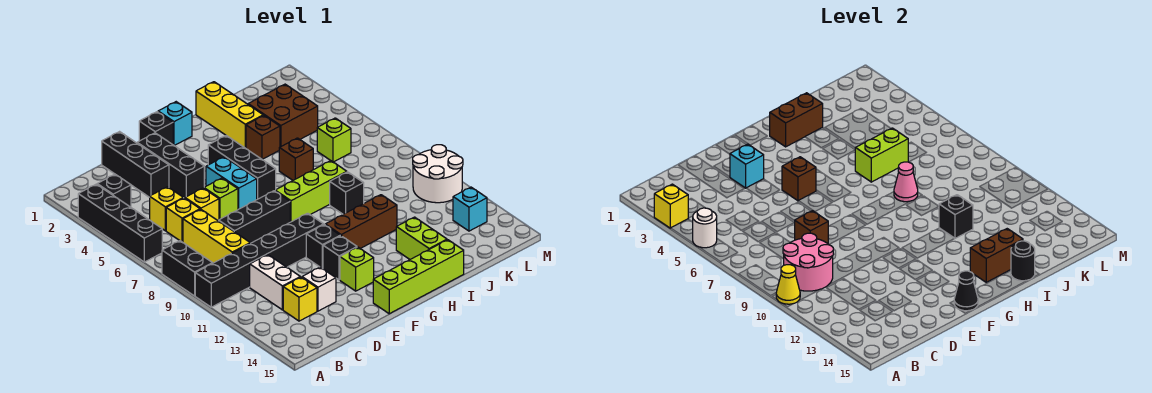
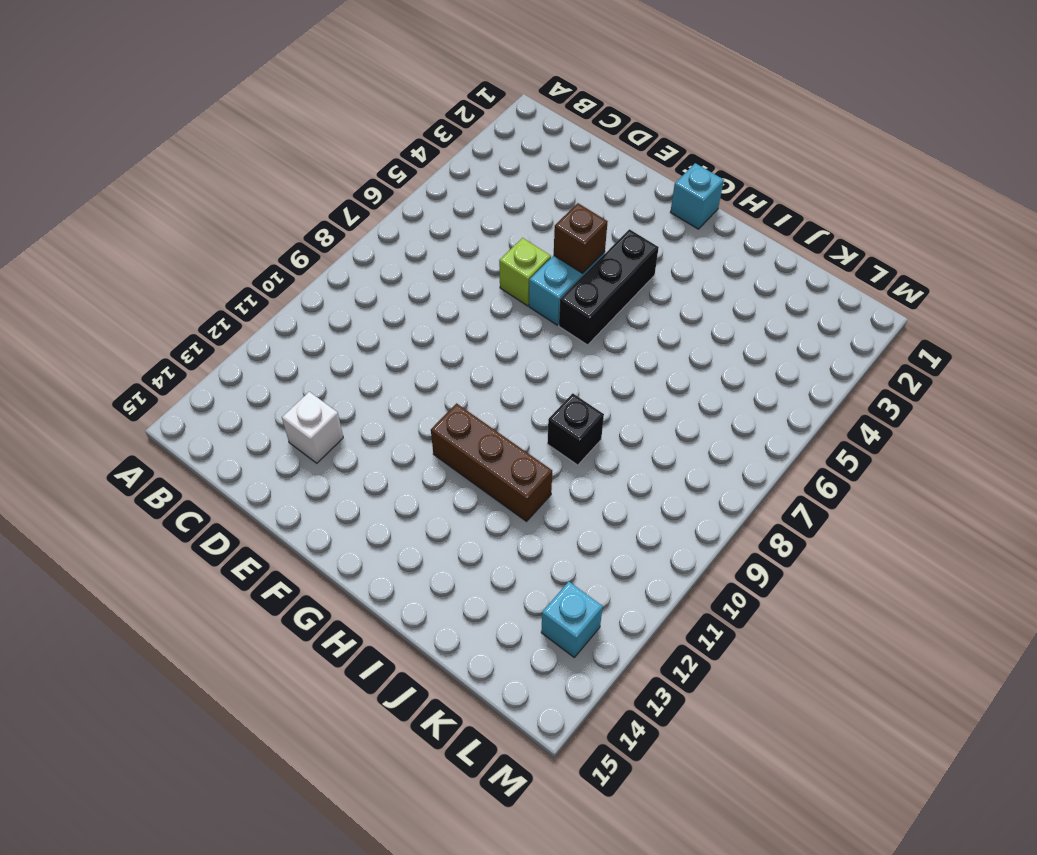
none -> black 1x4 brick [78,184,162,262]
none -> black 1x2 brick [162,241,213,296]
none -> black 1x6 brick [195,213,324,307]
none -> black 1x1 brick [97,174,131,207]

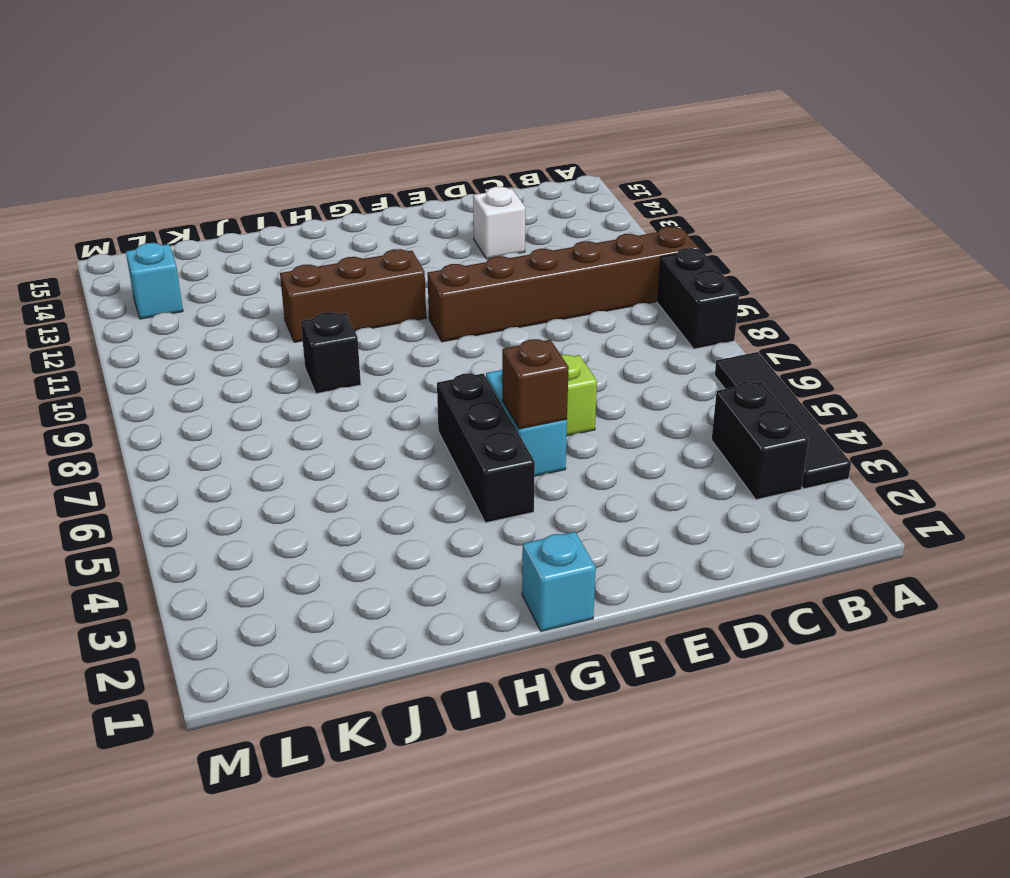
black 1x4 tile [715,352,851,489] -> black 1x4 brick [78,184,162,262]
brown 1x6 brick [427,227,700,342] -> black 1x6 brick [195,213,324,307]
black 1x2 brick [712,382,809,500] -> black 1x1 brick [97,174,131,207]
none -> yellow 1x1 brick [150,187,183,231]
none -> yellow 1x1 brick [166,198,200,242]
none -> yellow 1x3 brick [183,209,250,263]
none -> white 1x2 brick [250,255,300,310]

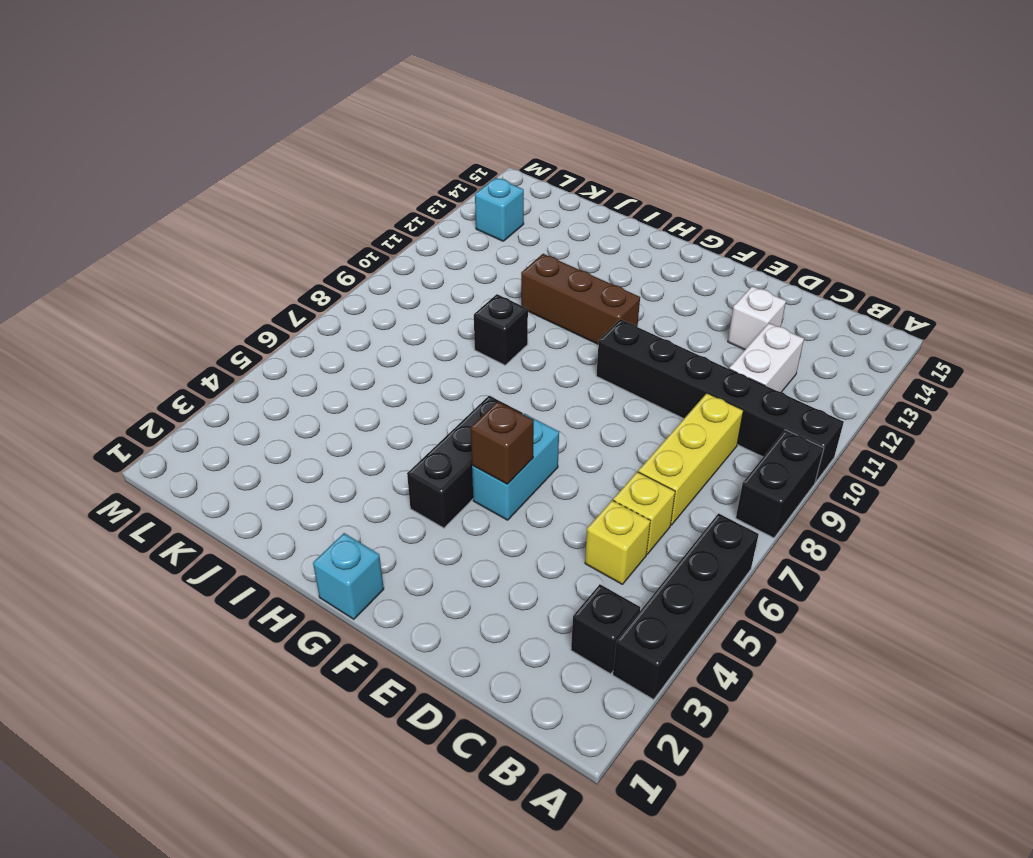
none -> yellow 1x1 brick [283,277,317,321]
none -> black 1x3 brick [102,132,169,197]
none -> yellow 1x1 brick [185,188,219,221]
none -> black 1x3 brick [219,191,290,243]

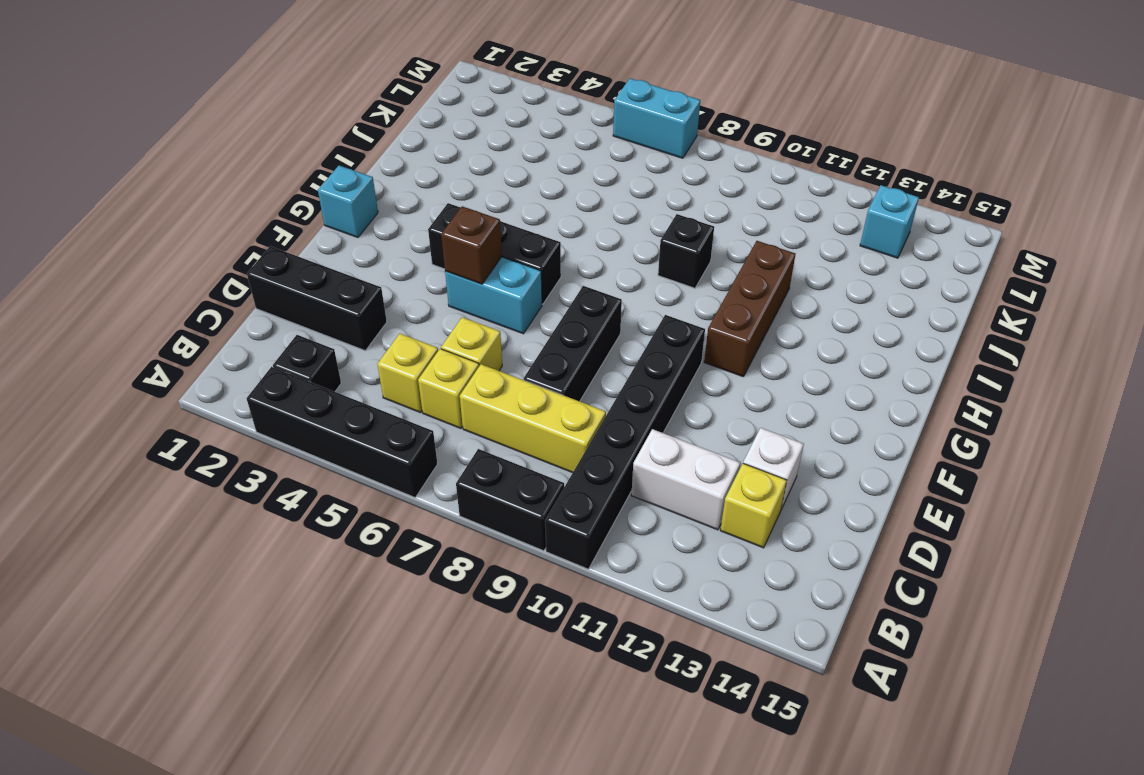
cyan 1x2 brick [613,78,700,158] -> none
none -> black 1x3 brick [137,133,204,198]
none -> lime 1x1 brick [204,178,238,220]
none -> black 1x1 brick [139,112,173,145]
none -> black 1x1 brick [306,225,340,269]

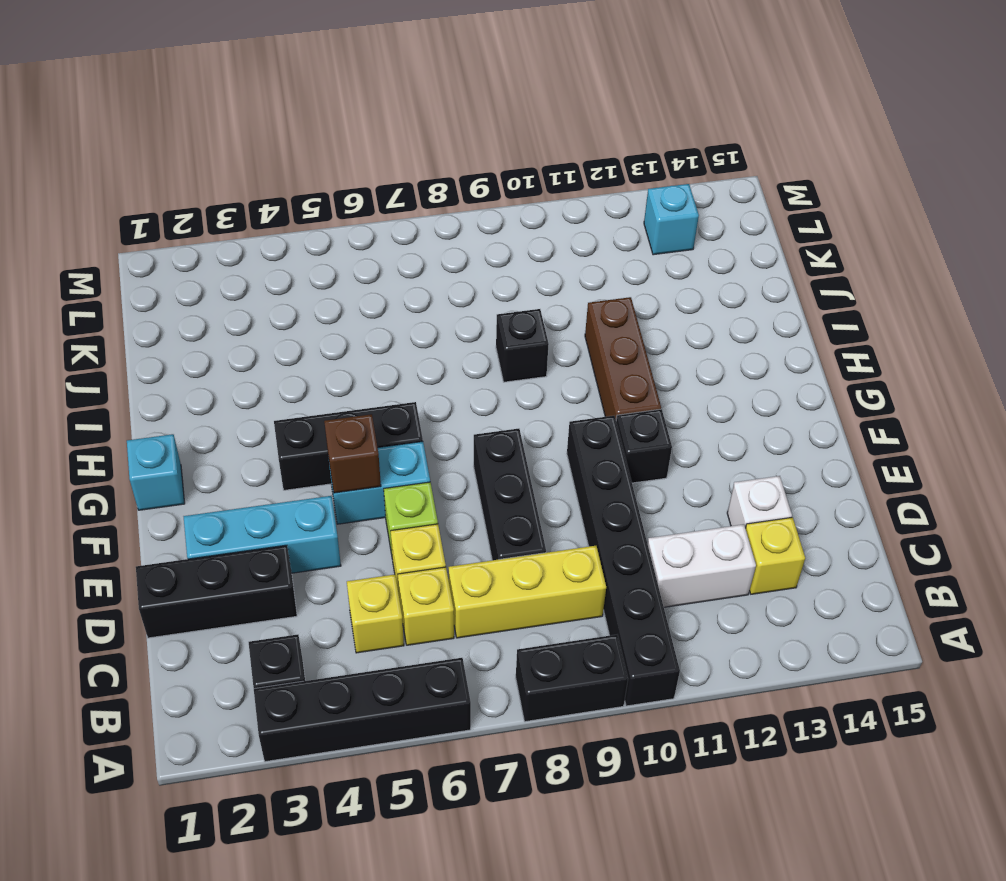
cyan 1x3 brick [183,496,341,573] -> black 1x3 brick [137,133,204,198]
none -> black 1x1 brick [139,112,173,145]
none -> black 1x1 brick [323,236,357,280]
none -> lime 1x1 brick [340,247,374,291]
none -> lime 1x4 brick [373,240,464,314]

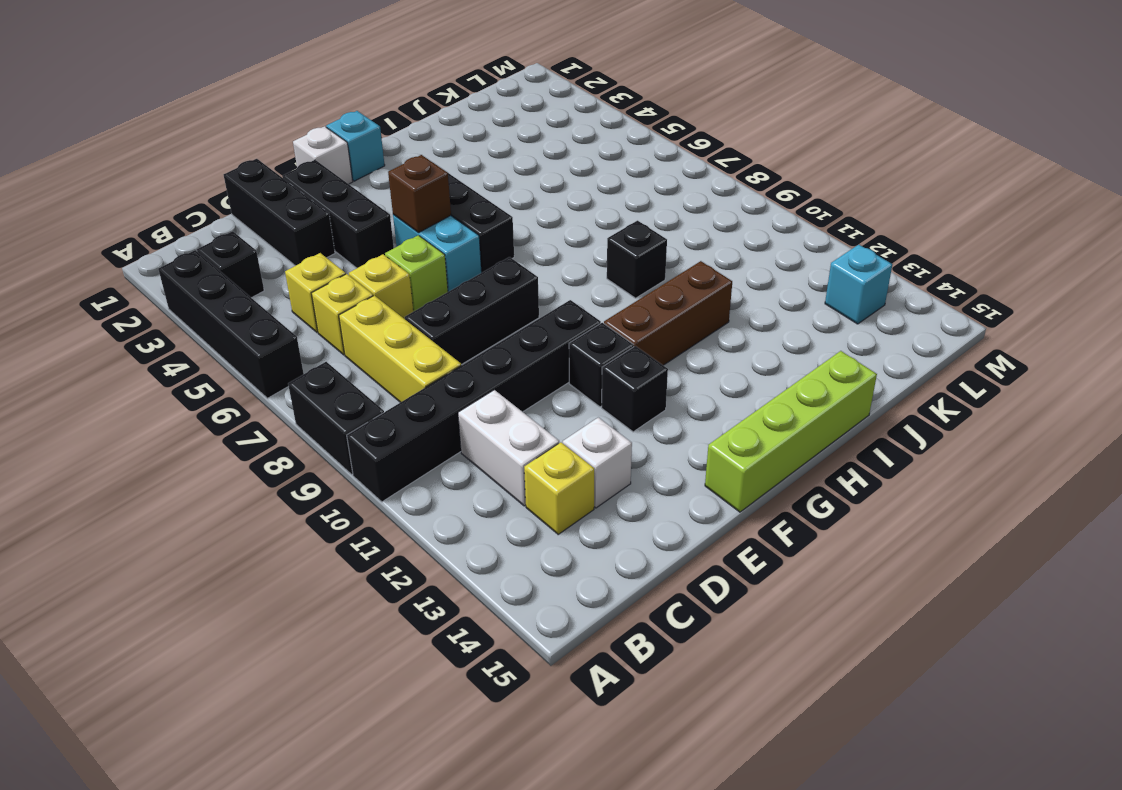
white 1x1 brick [293,126,353,184] -> black 1x1 brick [139,112,173,145]
none -> lime 1x1 brick [340,247,374,291]
none -> lime 1x3 brick [275,161,347,222]
none -> yellow 1x3 brick [196,82,263,148]
none -> brown 1x1 brick [246,115,280,159]

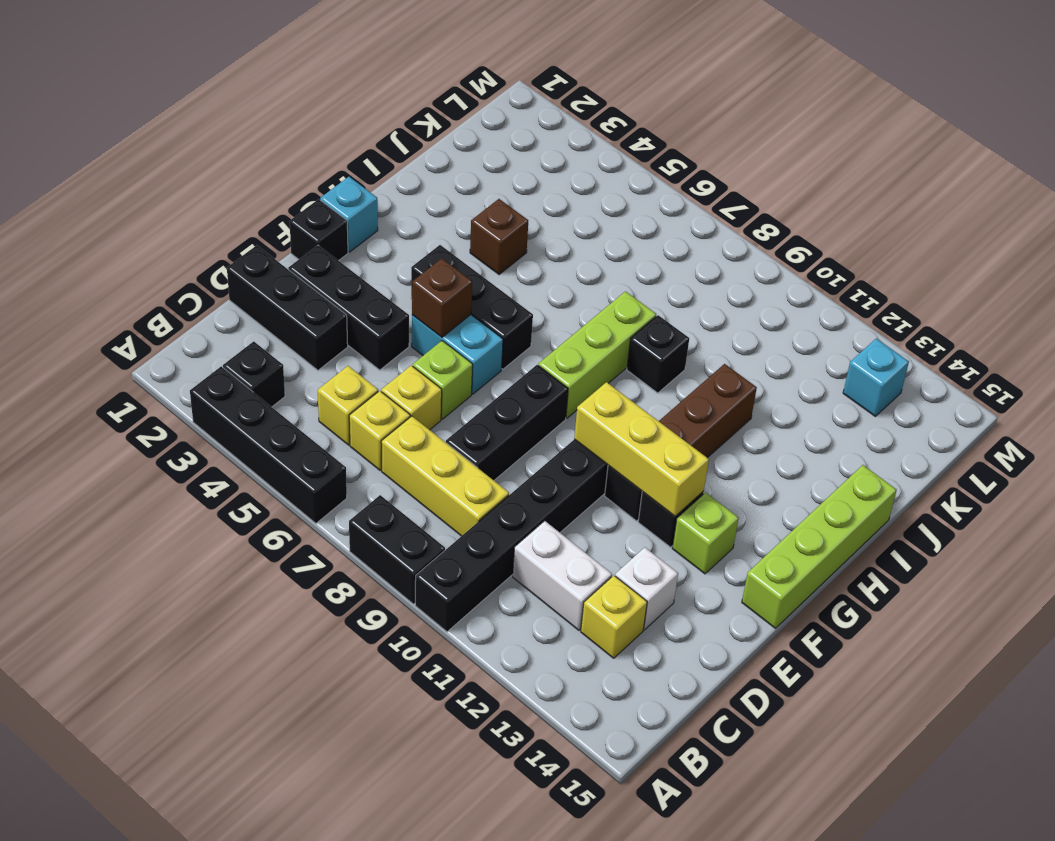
yellow 1x3 brick [574,382,709,516] -> yellow 1x3 brick moved to [196,82,263,148]
none -> brown 1x1 brick [279,138,313,180]
none -> lime 1x2 brick [396,217,447,259]
none -> brown 2x2 brick [248,84,318,147]
none -> lime 1x1 brick [317,118,351,162]

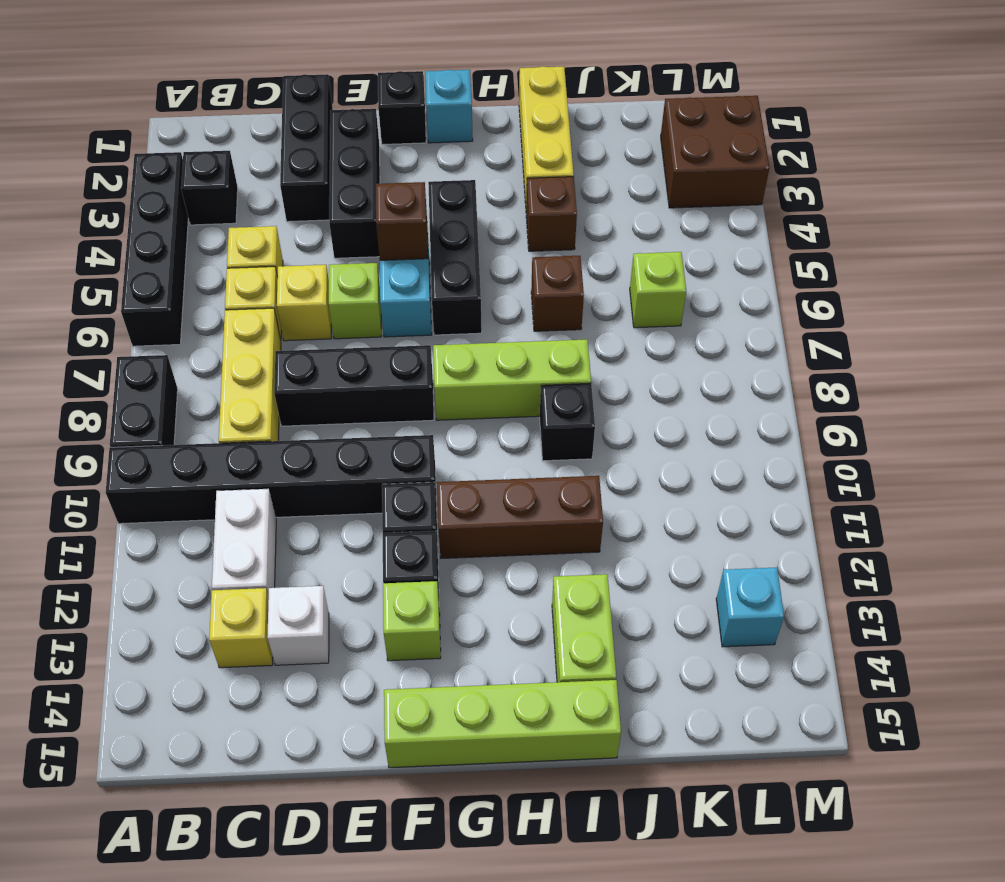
brown 2x2 brick [661,96,769,208] -> brown 2x2 brick moved to [248,84,318,147]
none -> white 2x2 round brick [413,145,463,203]
none -> yellow 1x1 brick [654,184,688,228]
none -> white 1x1 round brick [693,208,717,248]
none -> yellow 1x1 cone [776,265,800,304]

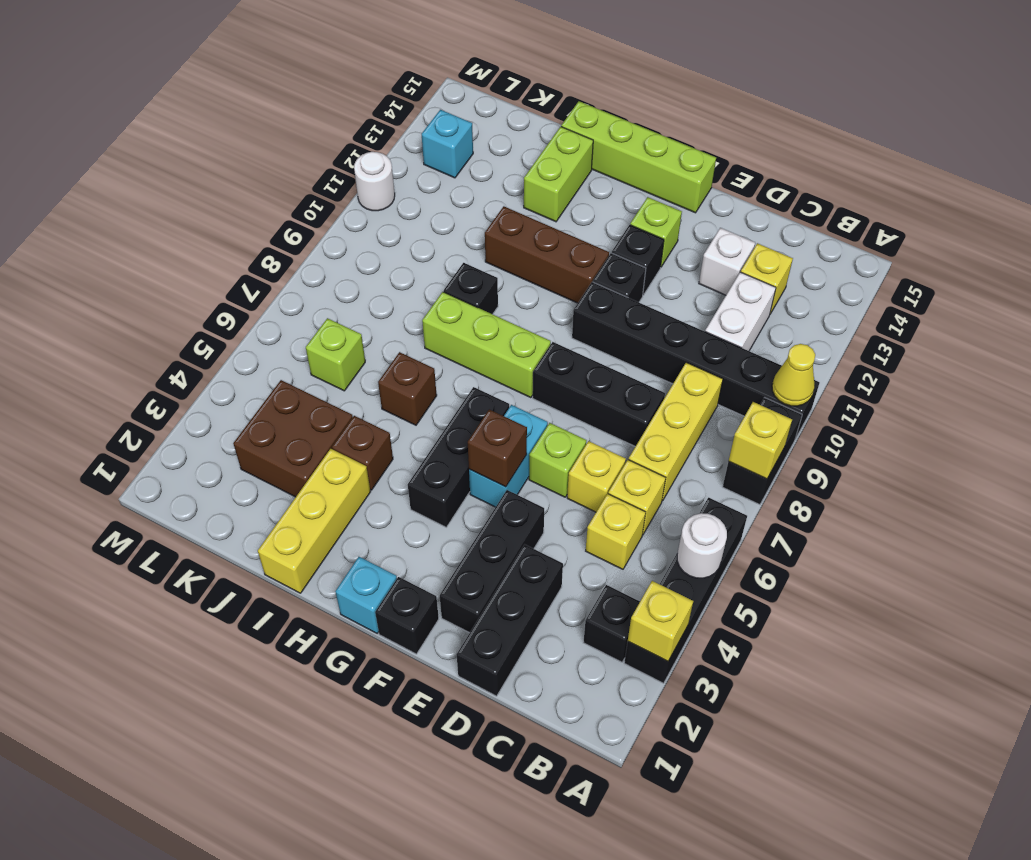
yellow 1x1 brick [729,402,792,479] -> none
white 1x1 round brick [354,152,395,211] -> white 2x2 round brick [413,145,463,203]
none -> pink 2x2 round brick [783,233,833,291]
none -> brown 1x1 brick [795,211,828,244]
none -> cyan 1x1 brick [730,144,764,188]
none -> black 1x1 cone [954,271,978,311]

